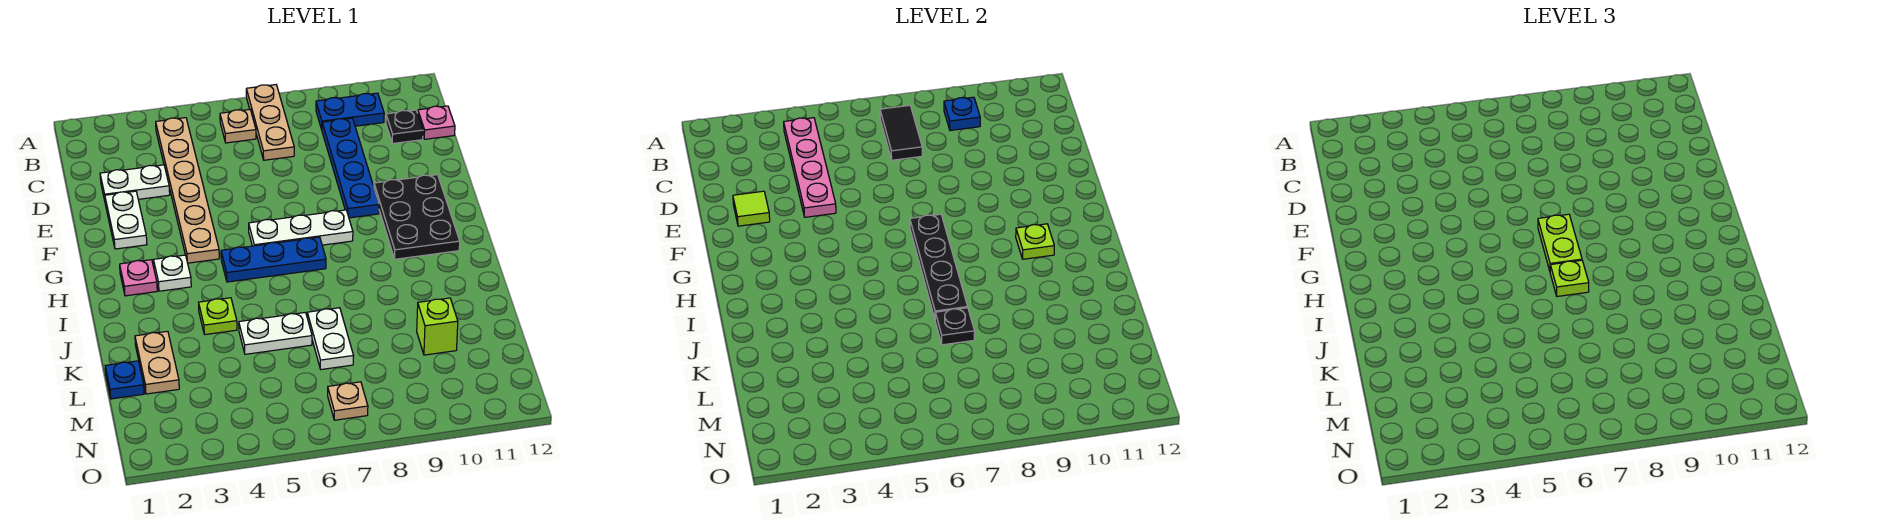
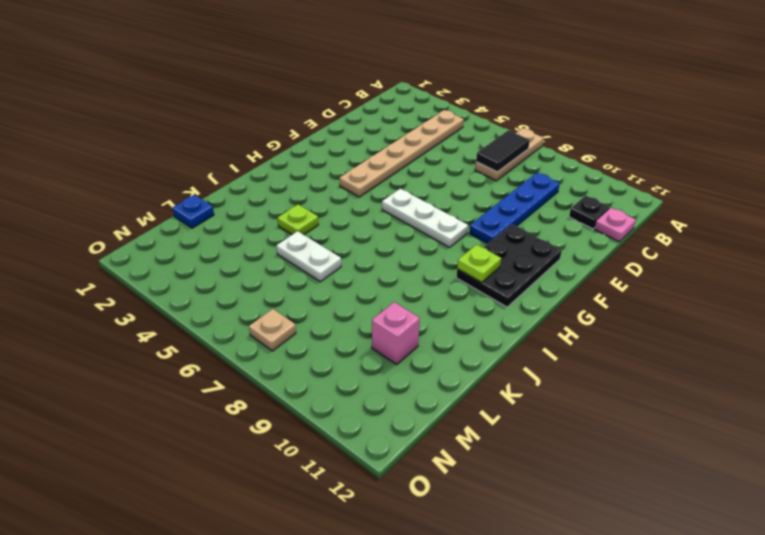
pink 1x1 brick [372,302,420,364] -> lime 1x1 brick [417,298,458,355]
none -> tan 1x1 plate [220,110,256,143]
none -> blue 1x2 plate [316,93,384,129]
none -> white 1x2 plate [100,165,170,200]
none -> white 1x2 plate [105,191,147,249]

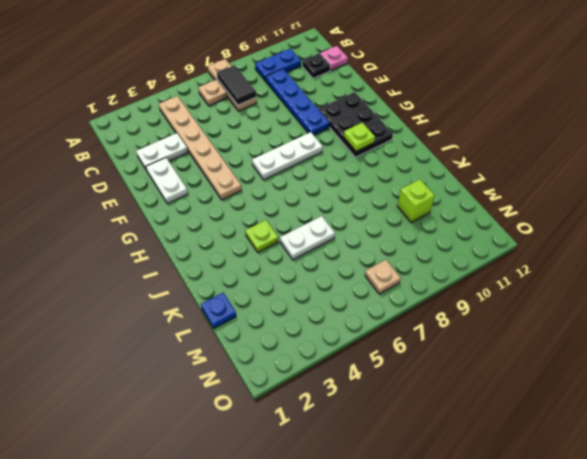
none -> pink 1x1 plate [120,260,157,296]
none -> white 1x1 plate [154,255,191,291]
none -> blue 1x3 plate [221,237,326,282]
none -> tan 1x2 plate [135,331,179,394]

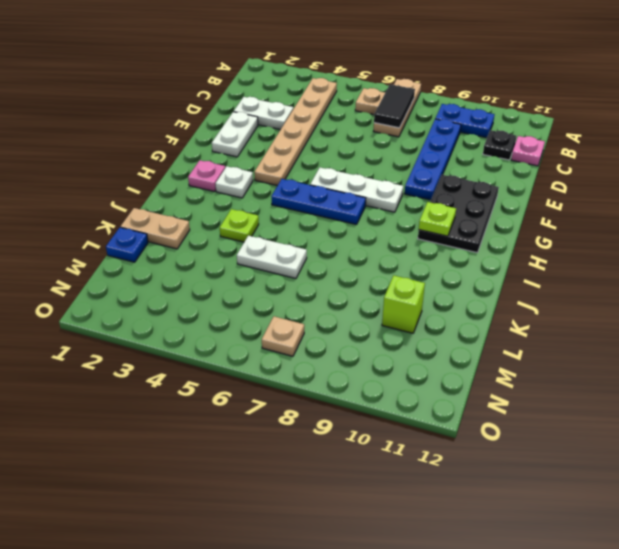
tan 1x2 plate [121,208,190,249] -> tan 1x2 plate turned to [135,331,179,394]
none -> white 1x2 plate [307,308,353,370]
none -> pink 1x4 plate [784,118,836,217]
none -> blue 1x1 plate [944,97,980,131]
none -> lime 1x1 tile [733,191,770,226]

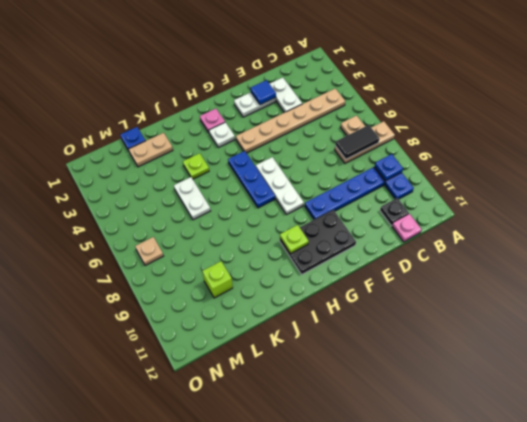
blue 1x1 tile [251,80,276,105] -> lime 1x1 tile [733,191,770,226]
none -> white 1x2 plate [307,308,353,370]
none -> pink 1x4 plate [784,118,836,217]
none -> black 1x4 plate [910,214,968,318]
none -> black 1x1 plate [935,308,975,345]

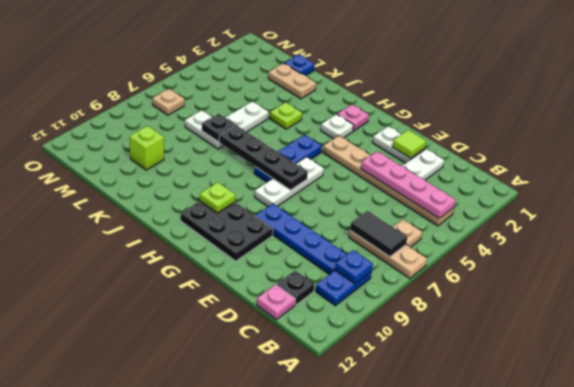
none -> lime 1x2 plate [1538,214,1582,271]
none -> lime 1x1 plate [1550,260,1589,296]

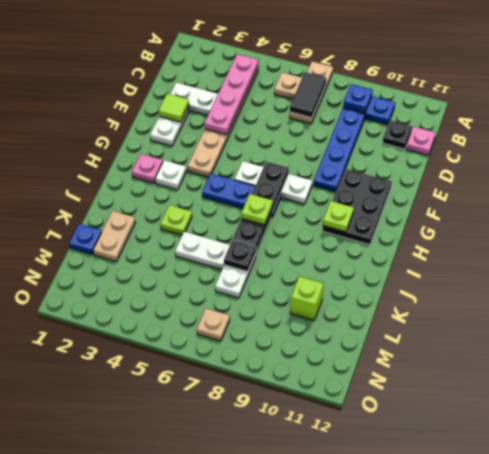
none -> lime 1x2 plate [1538,214,1582,271]

